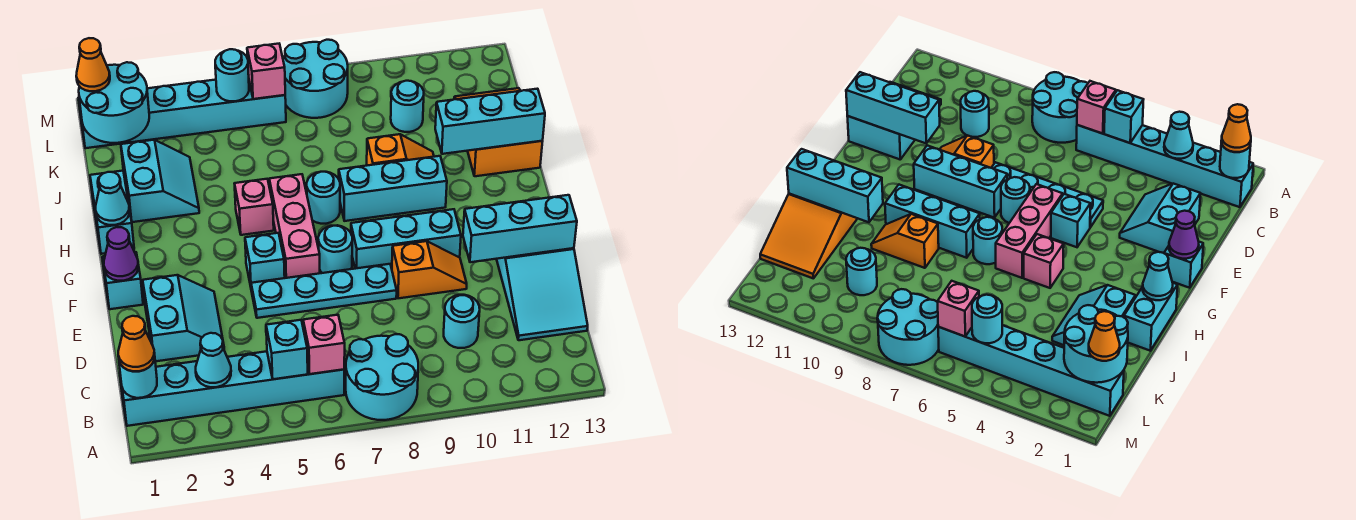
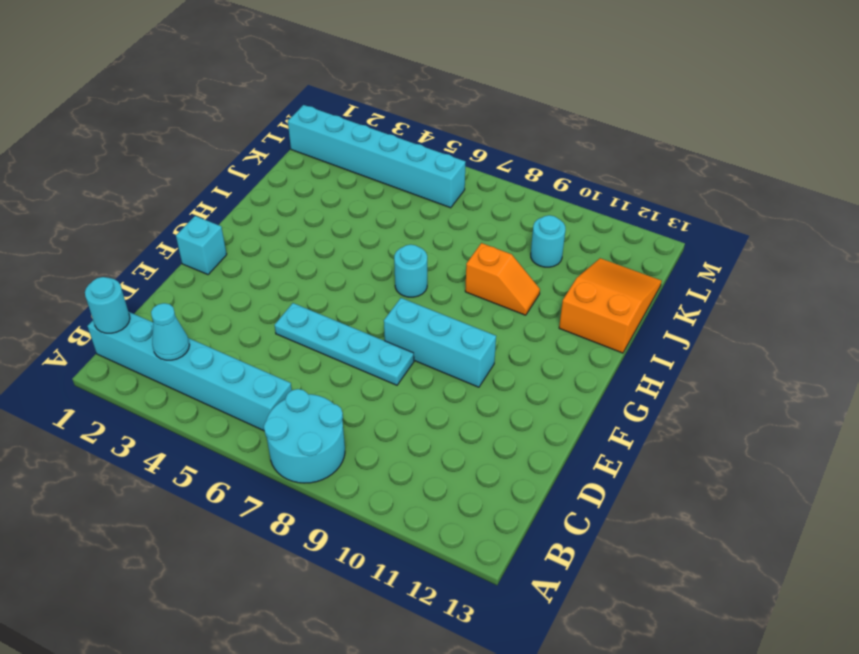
none -> cyan 1x1 round brick [444,295,480,348]
none -> cyan 2x3 slope [497,248,588,340]
none -> cyan 2x2 slope [143,275,224,361]
none -> orange 1x2 slope [392,241,467,298]

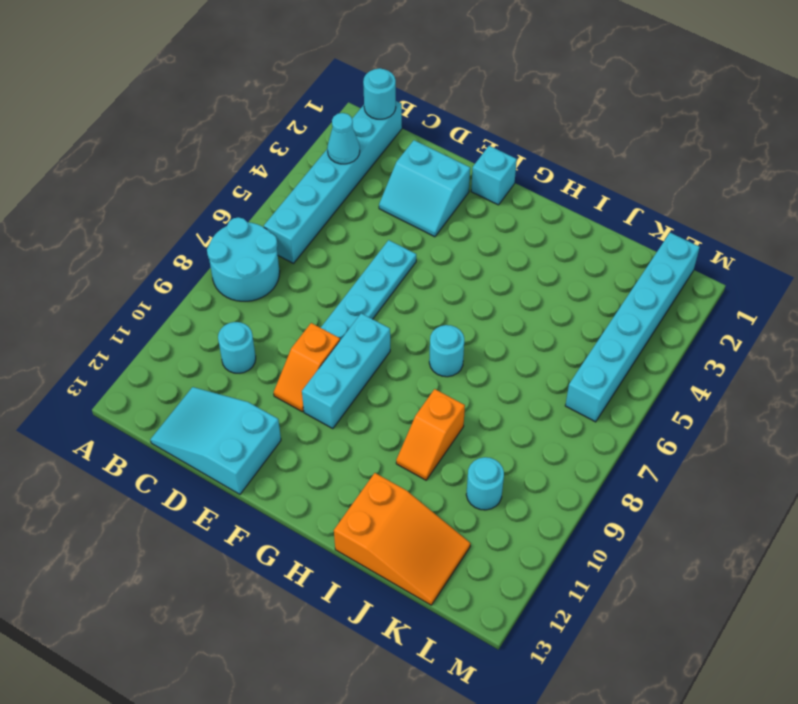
none -> cyan 1x1 brick [245,233,285,286]
none -> pink 1x3 brick [269,174,320,278]
none -> cyan 1x1 round brick [318,225,352,273]
none -> cyan 1x2 brick [90,171,134,254]

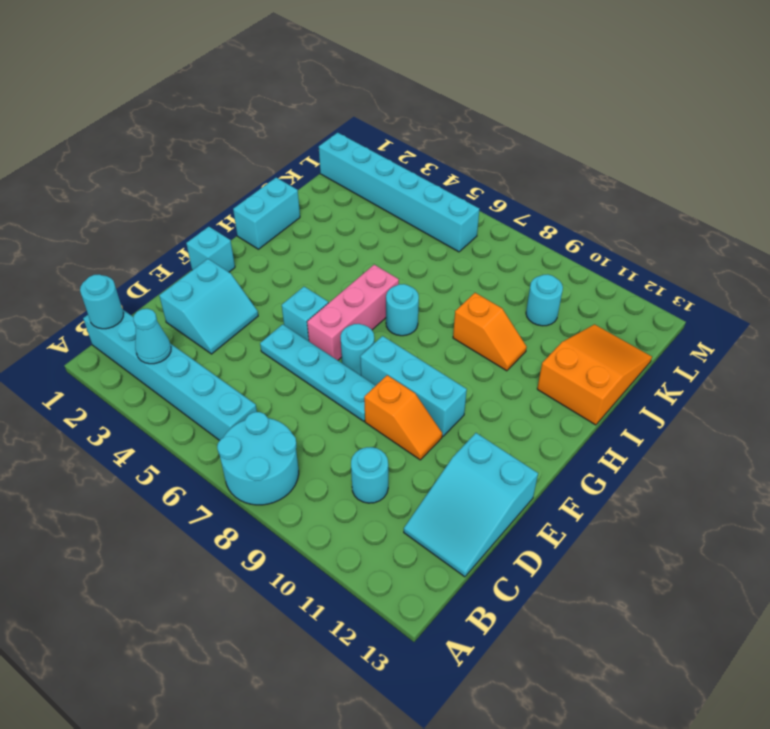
none -> pink 1x1 brick [234,179,274,235]
none -> cyan 1x3 brick [339,156,447,221]
none -> cyan 2x2 slope [121,140,199,222]
none -> cyan 2x2 round brick [283,40,348,118]

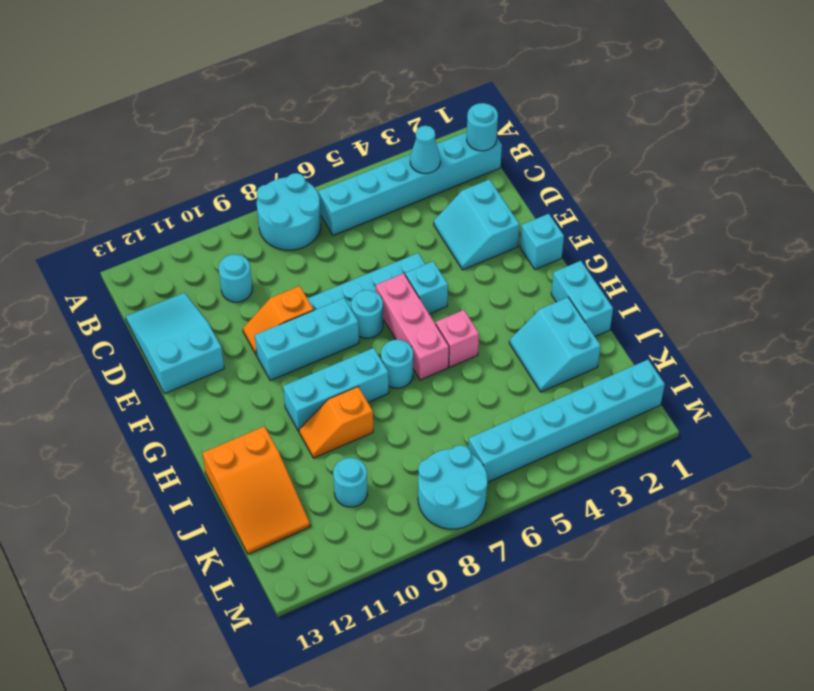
none -> cyan 1x1 brick [266,320,308,379]
none -> pink 1x1 brick [303,315,345,374]
none -> cyan 1x3 brick [463,195,577,262]
none -> purple 1x1 cone [103,227,139,281]

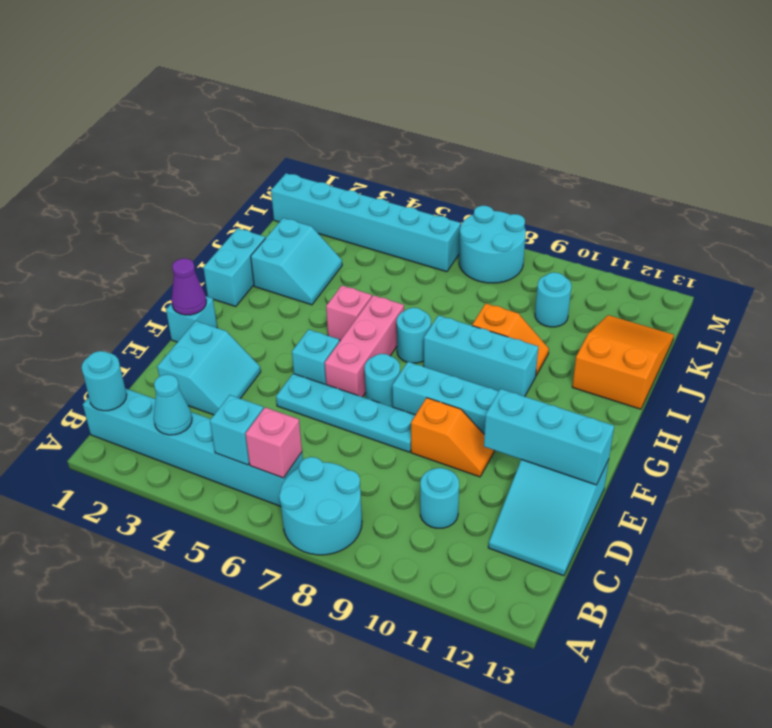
none -> cyan 1x1 cone [95,172,130,225]
none -> cyan 1x3 brick [435,89,545,154]
none -> cyan 2x2 round brick [79,62,149,143]
none -> cyan 1x1 round brick [215,49,249,101]

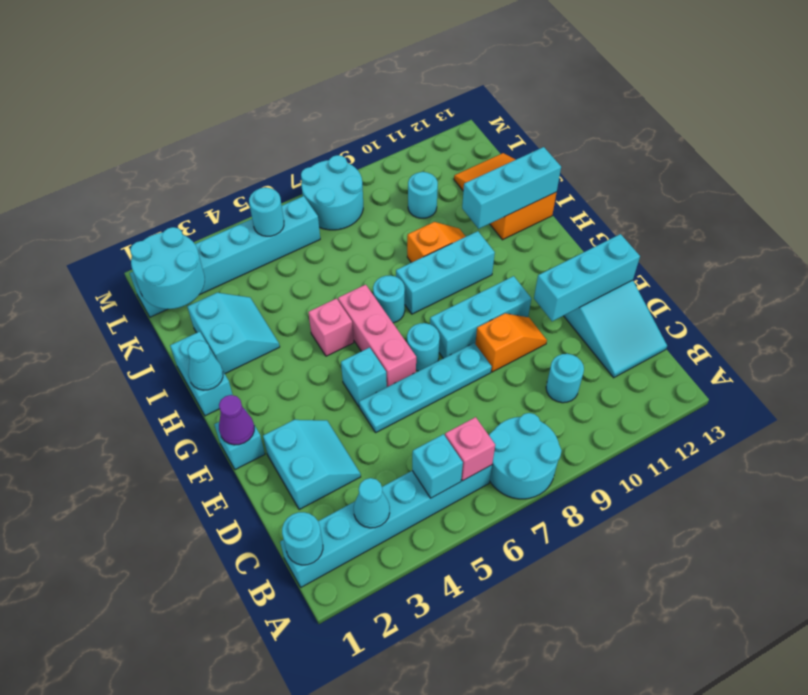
none -> pink 1x1 brick [247,44,285,99]
none -> orange 1x1 cone [118,316,155,371]
none -> orange 1x1 cone [76,38,110,91]

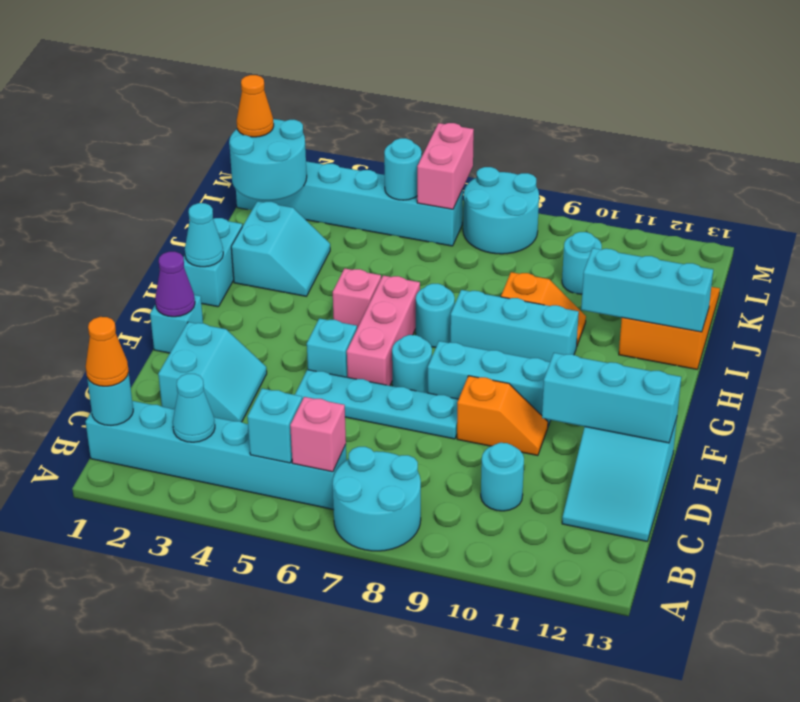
pink 1x2 brick [417,123,474,209] -> pink 1x1 brick [247,44,285,99]

